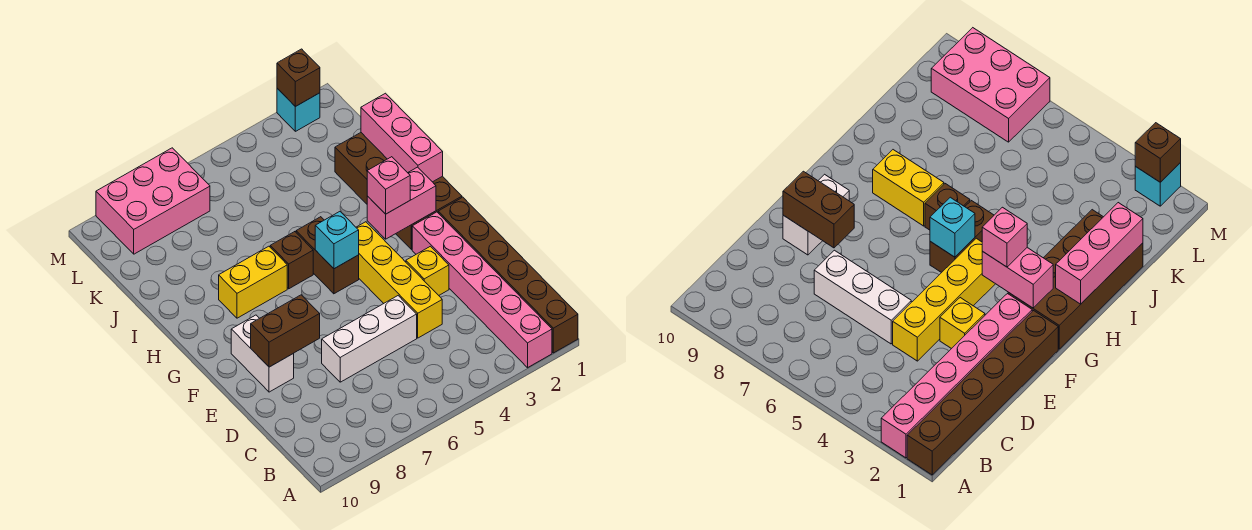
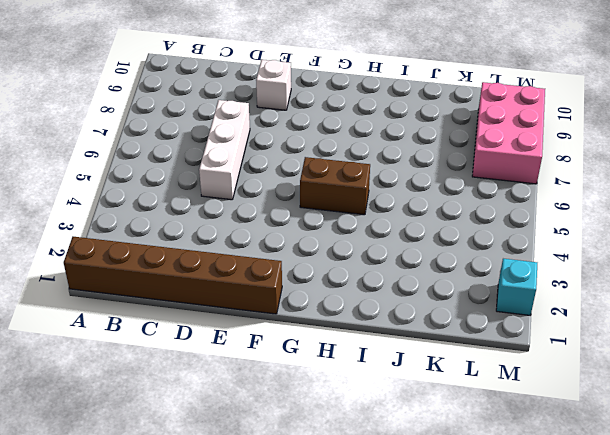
white 1x1 brick [256,60,291,110] -> white 1x2 brick [231,315,294,392]
none -> pink 1x6 brick [412,212,552,368]
none -> yellow 1x4 brick [356,222,442,338]
none -> yellow 1x1 brick [406,246,449,295]

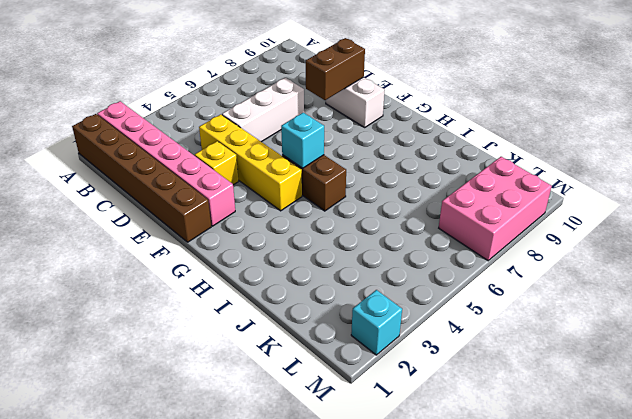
none -> brown 2x4 brick [335,133,462,250]
none -> brown 1x1 brick [270,232,313,289]
none -> yellow 1x2 brick [219,246,287,318]

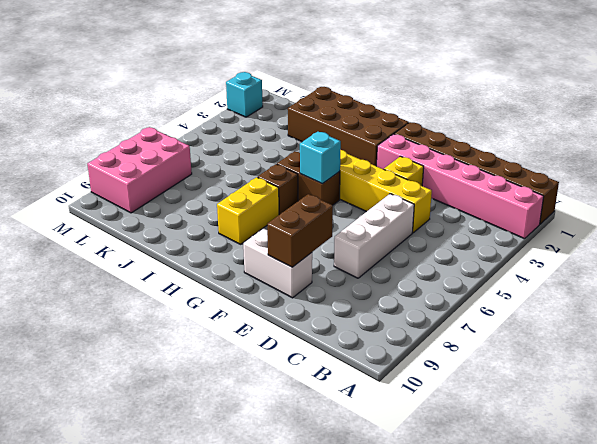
none -> pink 1x2 brick [367,167,436,239]
none -> pink 1x3 brick [361,93,443,182]
none -> brown 1x1 brick [277,49,320,107]

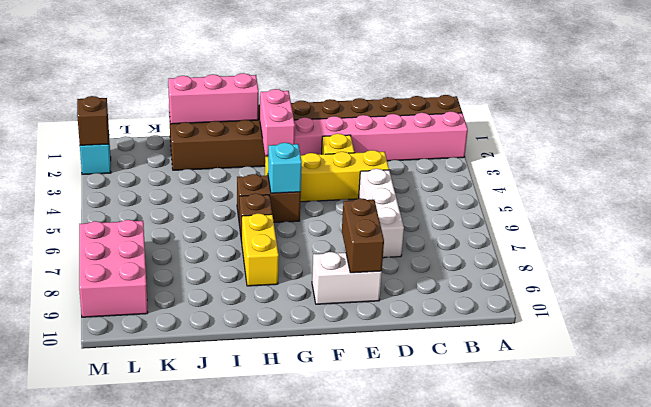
none -> pink 1x1 brick [367,157,410,214]

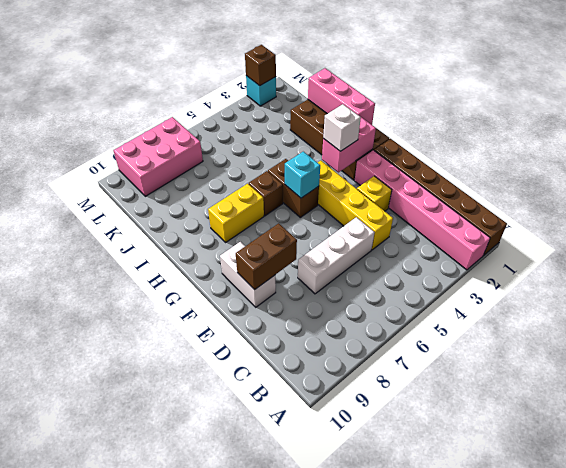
white 1x1 brick [323,104,361,151] -> pink 1x1 brick [367,157,410,214]

